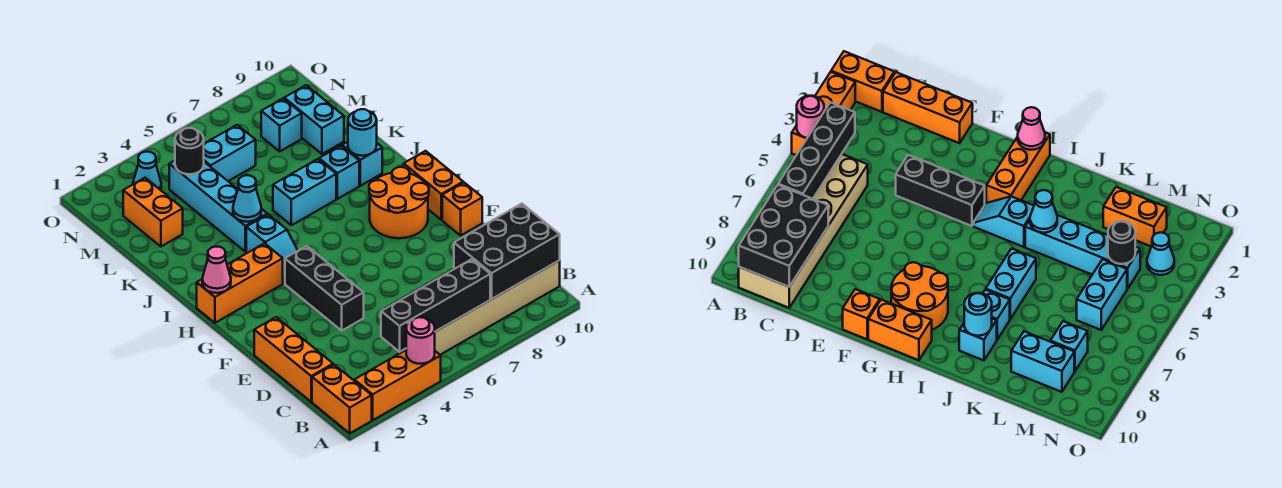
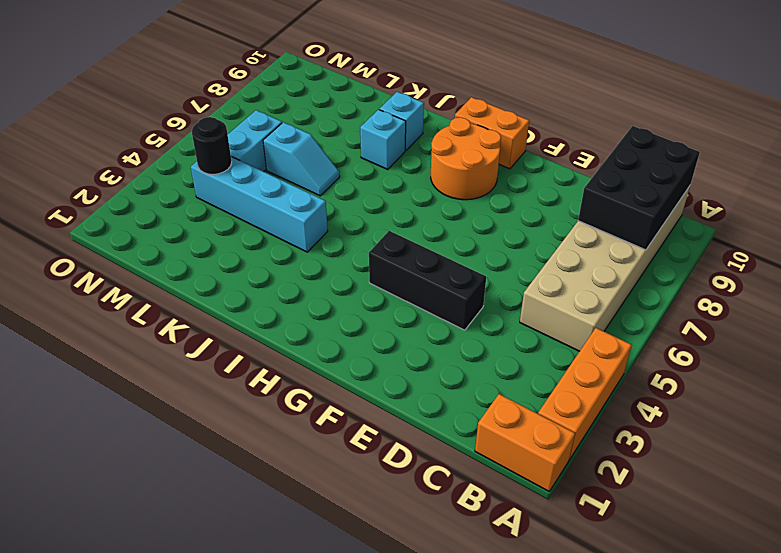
cyan 1x2 slope [263,122,340,196] -> cyan 1x2 slope moved to [246,214,298,283]
none -> orange 1x3 brick [254,317,333,402]
none -> orange 1x1 brick [442,182,482,236]
none -> orange 1x3 brick [197,243,283,323]

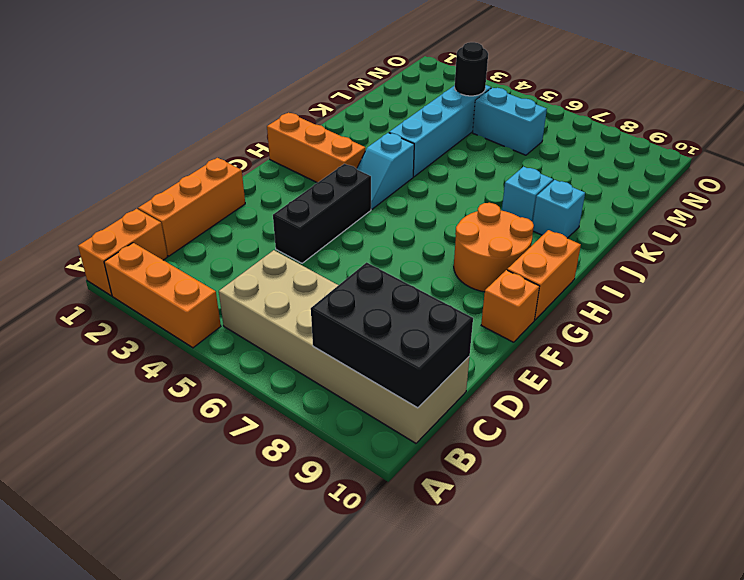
none -> cyan 1x2 brick [273,159,336,225]
none -> orange 1x2 brick [123,178,183,247]
none -> cyan 1x2 brick [284,85,344,154]

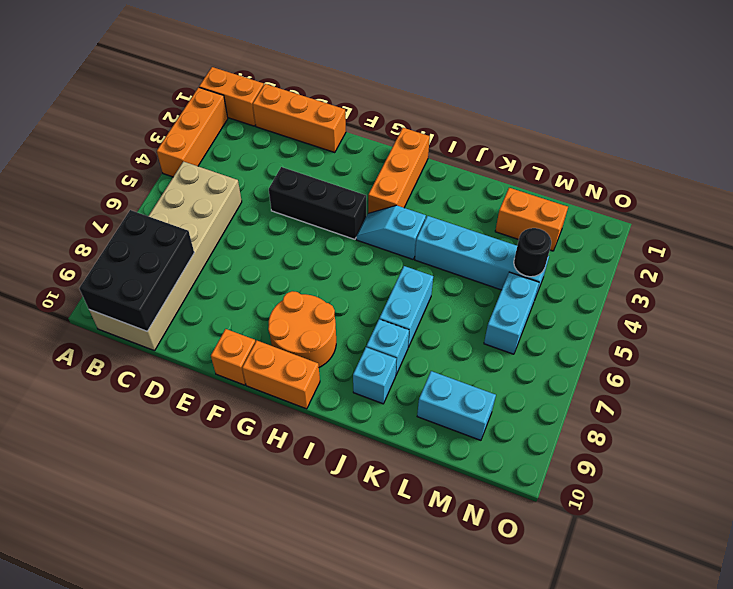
none -> cyan 1x1 brick [261,98,302,151]
none -> cyan 1x1 cone [133,152,161,190]
none -> pink 1x1 round brick [406,317,435,364]

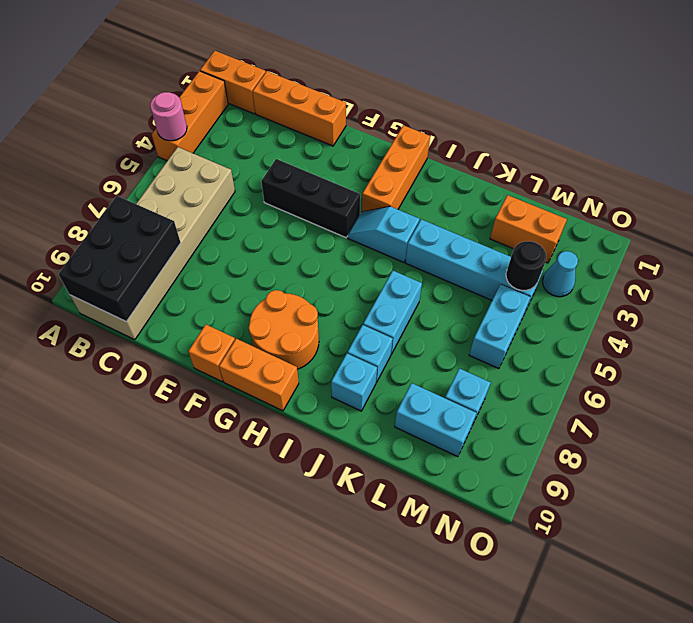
none -> black 1x4 brick [381,259,490,352]
none -> pink 1x1 cone [202,246,231,293]
none -> cyan 1x1 cone [233,175,261,222]

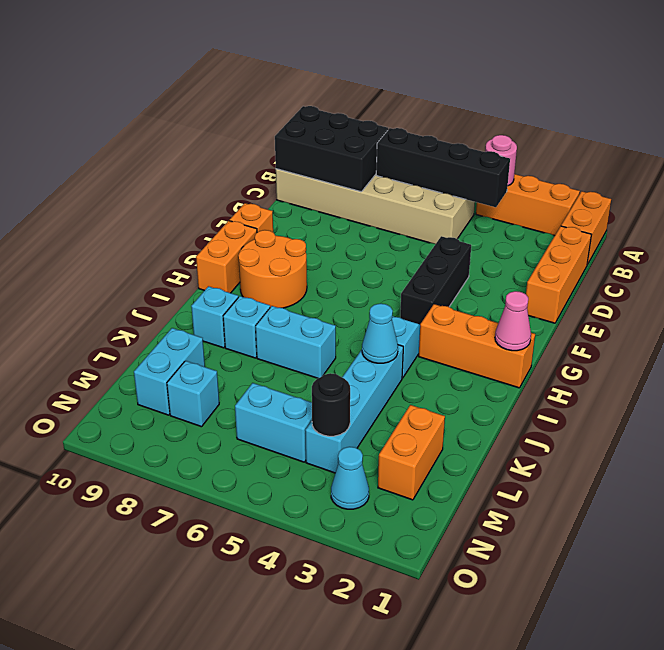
none -> cyan 1x1 round brick [348,109,377,156]

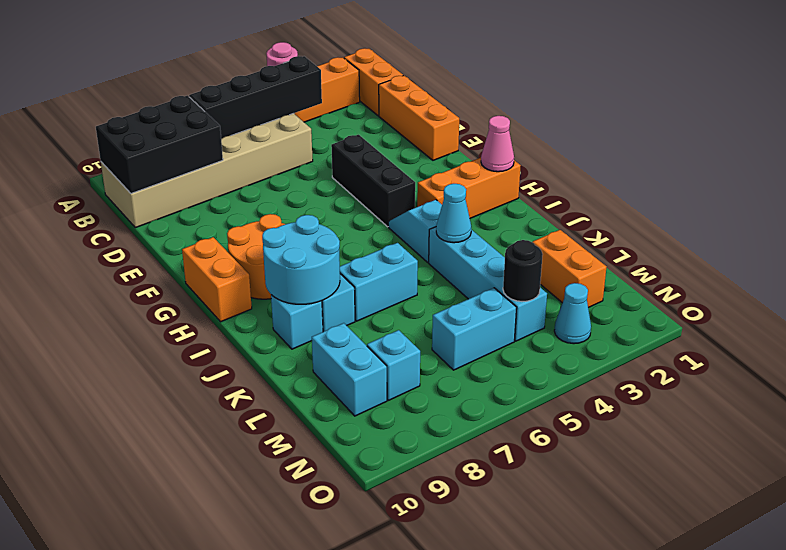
cyan 2x2 round brick [262,215,340,304] -> cyan 1x1 round brick [348,109,377,156]
none -> orange 1x1 brick [442,182,482,236]

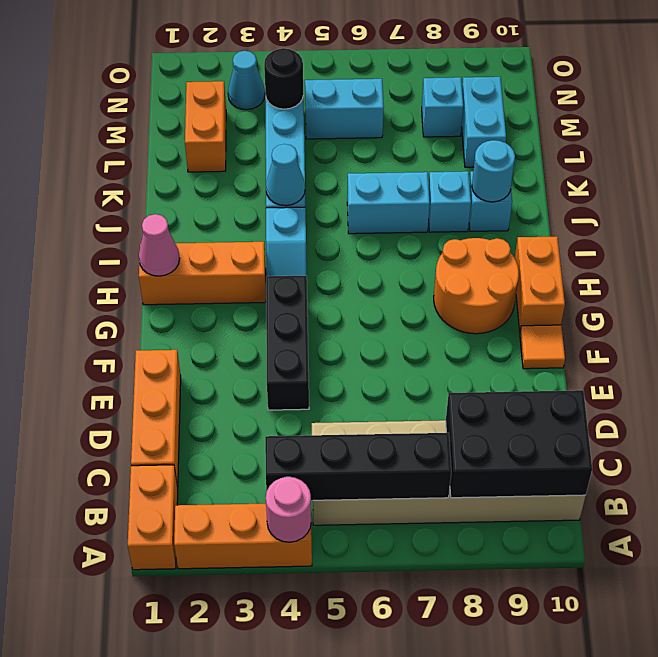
orange 1x1 tile [520,325,565,369] -> orange 1x1 brick [442,182,482,236]

